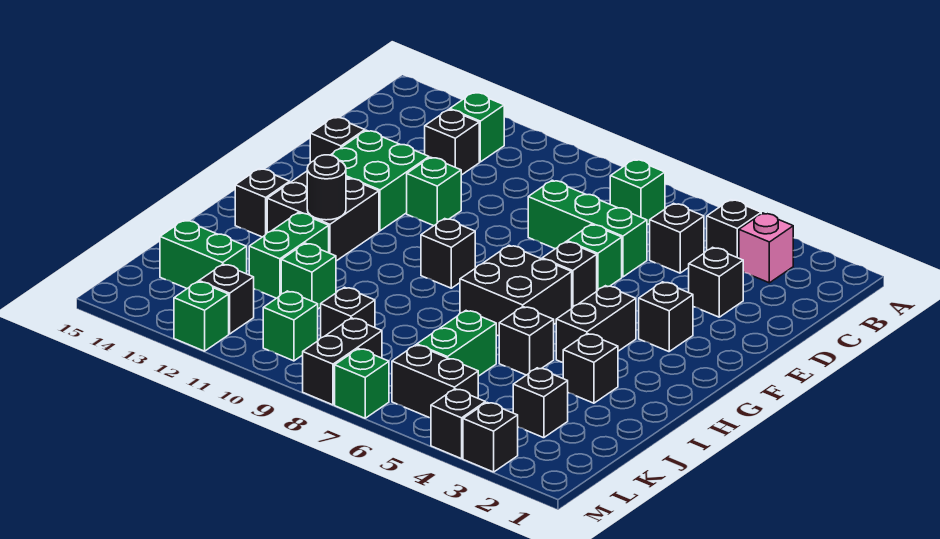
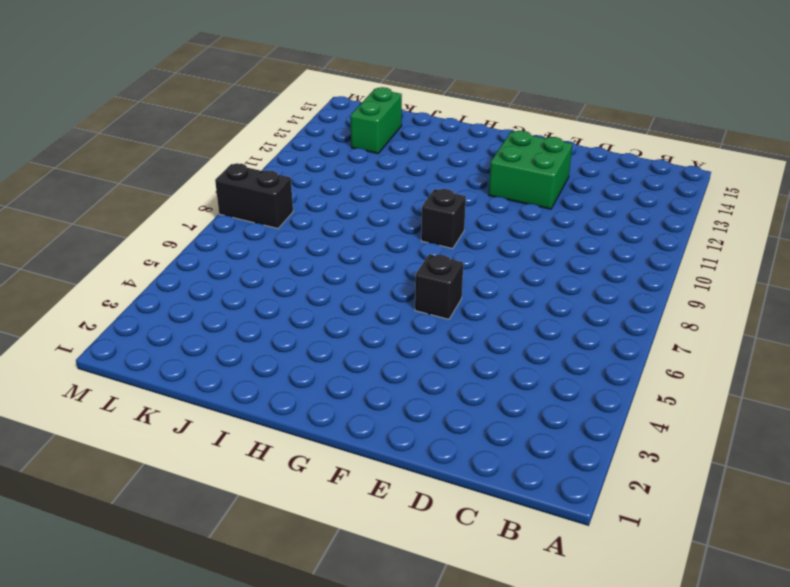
none -> pink 1x1 brick [739,213,793,283]
none -> black 1x1 brick [707,200,761,258]
none -> green 1x1 brick [610,159,665,225]
none -> green 1x1 brick [450,92,504,162]

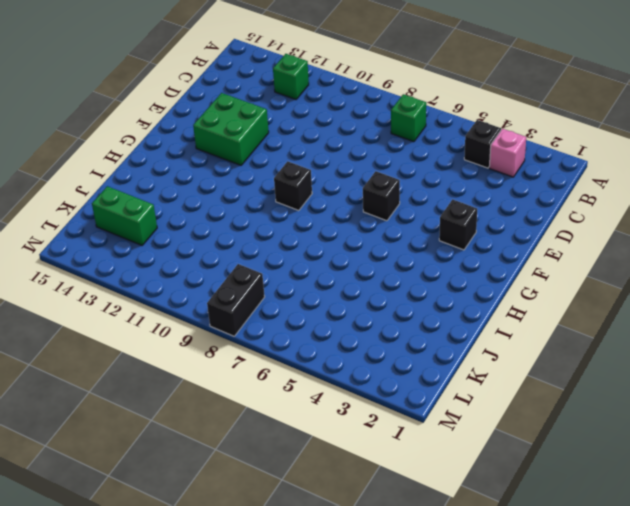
none -> black 1x1 brick [650,203,704,273]
none -> black 1x1 brick [425,109,479,175]
none -> black 1x1 brick [689,247,743,317]
none -> green 1x3 brick [528,180,647,277]

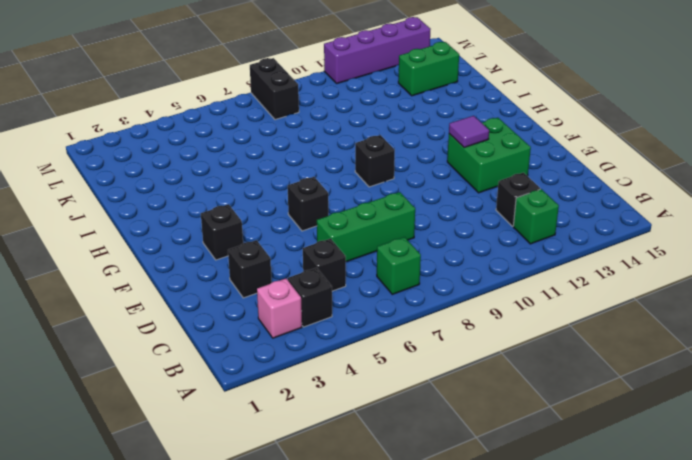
purple 1x1 tile [449,116,489,148] -> none
purple 1x4 brick [324,17,431,83] -> green 1x1 brick [174,282,229,351]
none -> green 1x1 brick [567,224,622,291]
none -> green 1x1 brick [407,157,461,226]
none -> black 1x1 brick [310,117,365,163]
none -> black 1x2 brick [556,286,636,363]

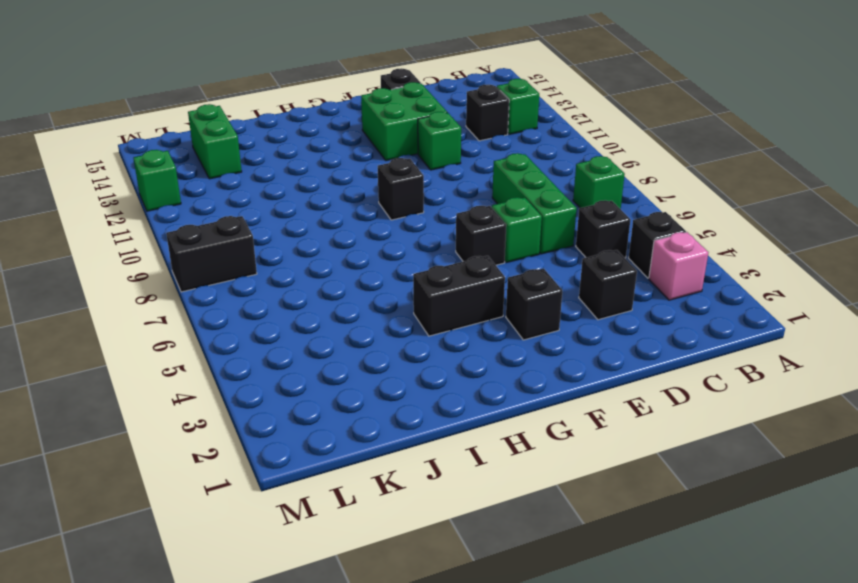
none -> black 2x2 brick [460,245,572,336]
none -> black 2x2 brick [267,171,379,261]
none -> black 1x1 brick [235,169,290,237]
none -> black 1x1 brick [563,333,618,403]

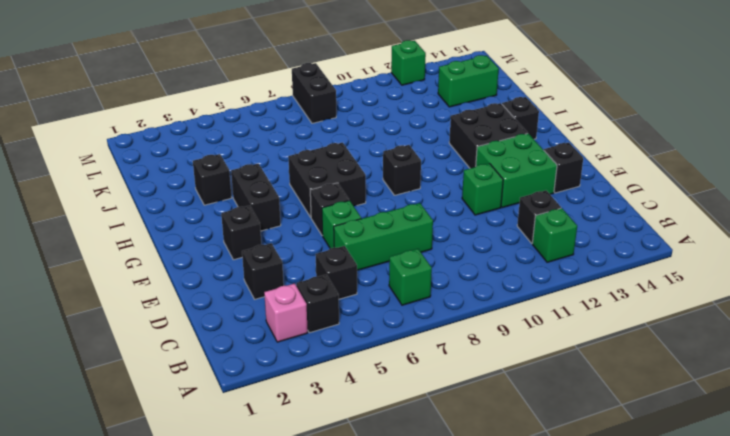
none -> black 1x1 brick [499,307,554,375]
none -> green 1x2 brick [249,213,329,298]
none -> green 1x2 brick [417,311,496,376]
none -> green 1x1 brick [281,243,336,309]

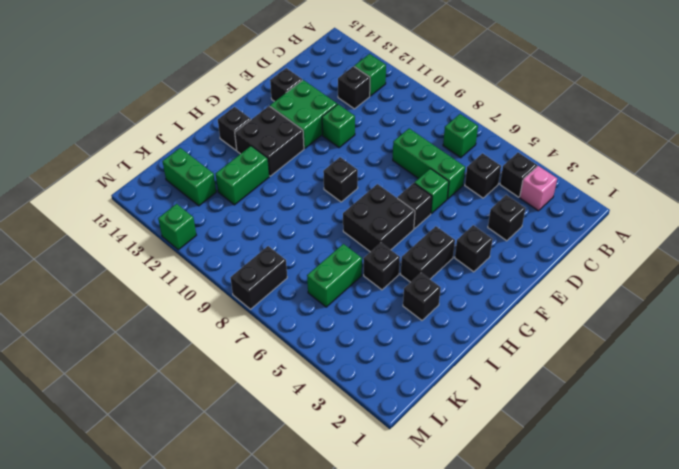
none -> green 1x1 brick [281,243,336,309]
none -> black 1x1 brick [513,368,568,438]
none -> black 1x1 brick [321,287,375,338]
none -> black 1x2 brick [392,345,478,418]

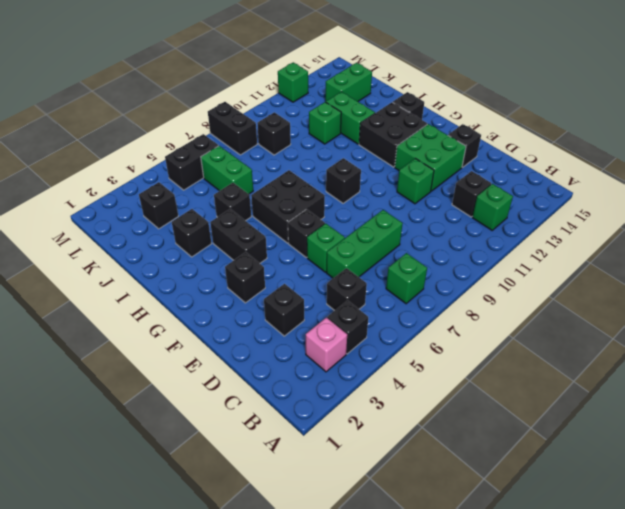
none -> green 1x1 brick [263,291,318,361]
none -> black 1x1 brick [199,264,254,334]
none -> black 1x1 brick [463,402,518,472]
none -> black 1x1 brick [431,389,485,459]

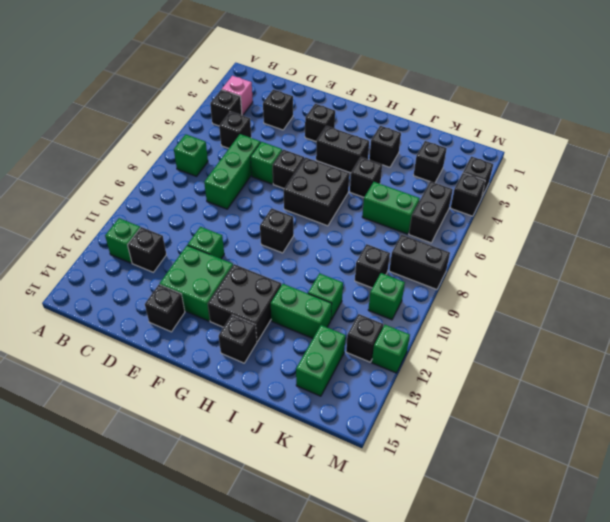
none -> green 1x1 brick [335,349,389,418]
none -> black 1x1 round brick [307,155,346,220]

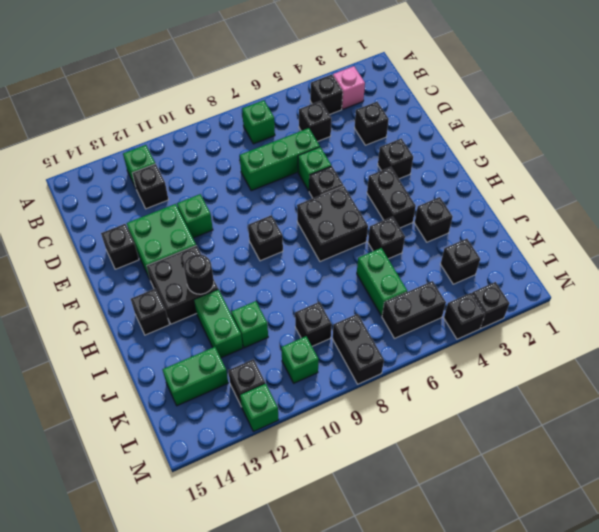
none -> green 1x1 brick [335,349,389,418]

